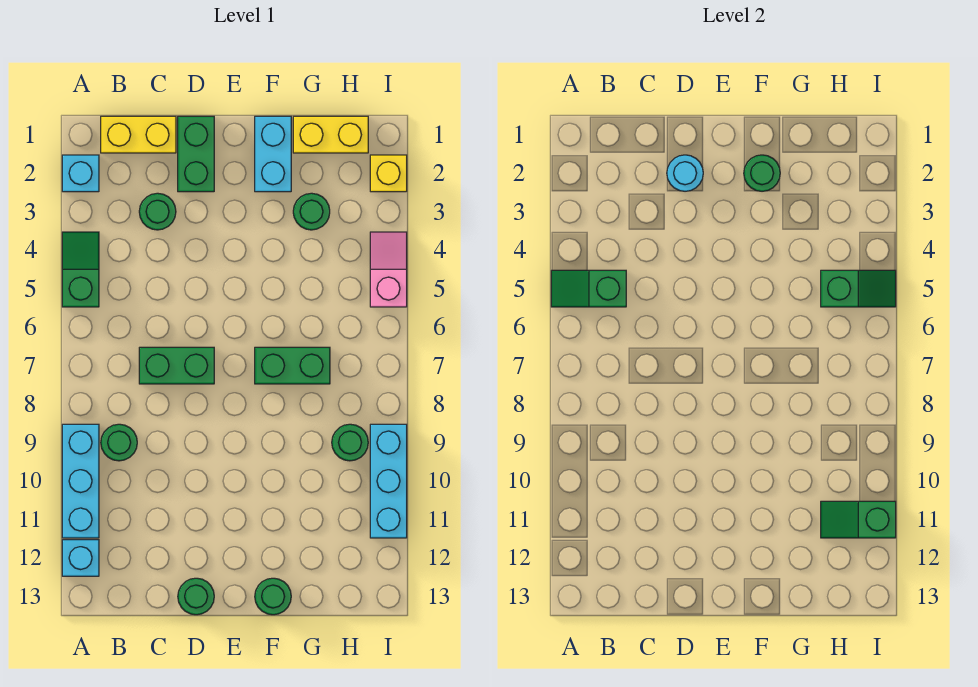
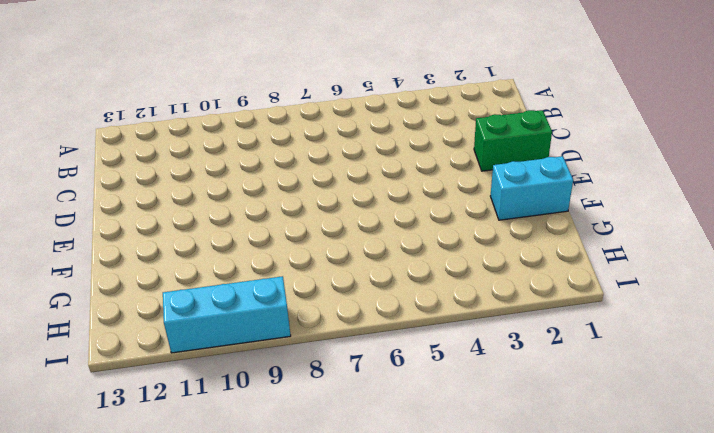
none -> cyan 1x1 brick [62,155,99,192]
none -> green 1x2 slope [62,232,99,307]
none -> cyan 1x3 brick [62,424,99,538]

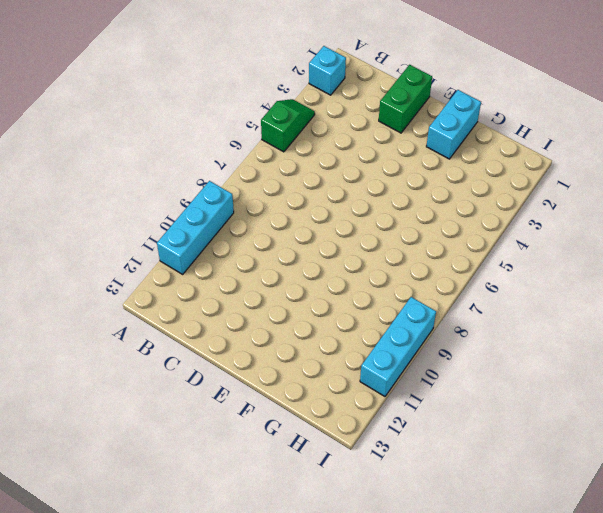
none -> cyan 1x1 brick [62,540,99,576]
none -> yellow 1x2 brick [101,116,176,153]
none -> green 1x1 round brick [101,424,137,461]

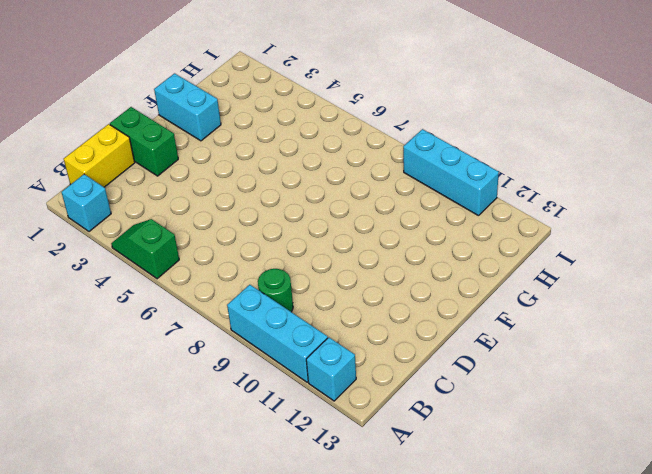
none -> green 1x1 round brick [139,193,176,230]
none -> green 1x2 brick [139,347,214,384]
none -> green 1x1 round brick [178,578,214,615]

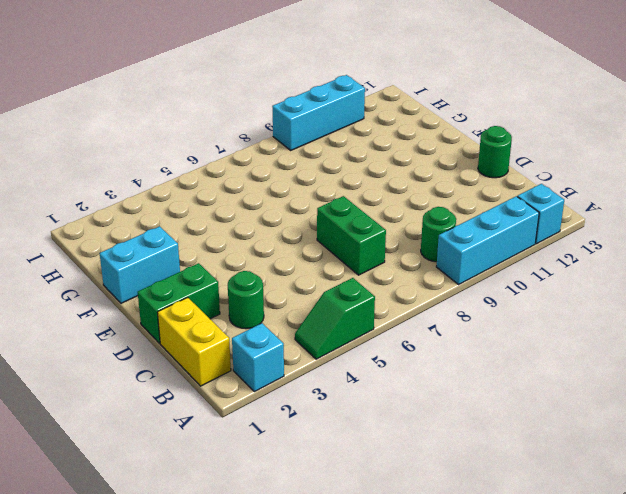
none -> green 1x2 brick [255,347,330,384]
none -> green 1x1 round brick [255,578,291,615]
none -> yellow 1x2 brick [293,116,368,153]

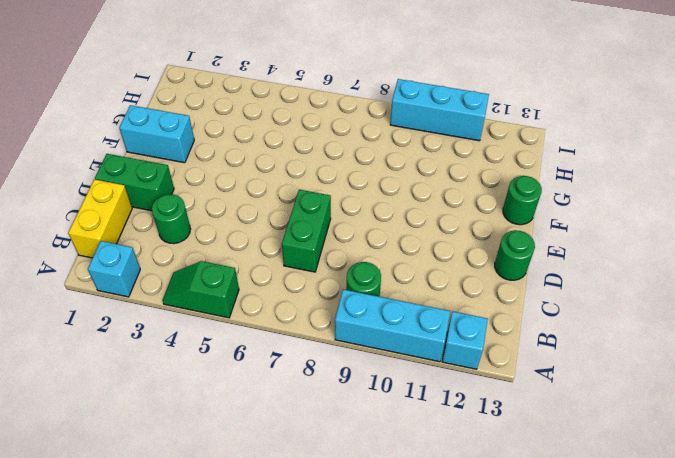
none -> green 1x2 brick [255,347,330,384]
none -> yellow 1x2 brick [293,116,368,153]
none -> green 1x1 round brick [293,193,330,230]

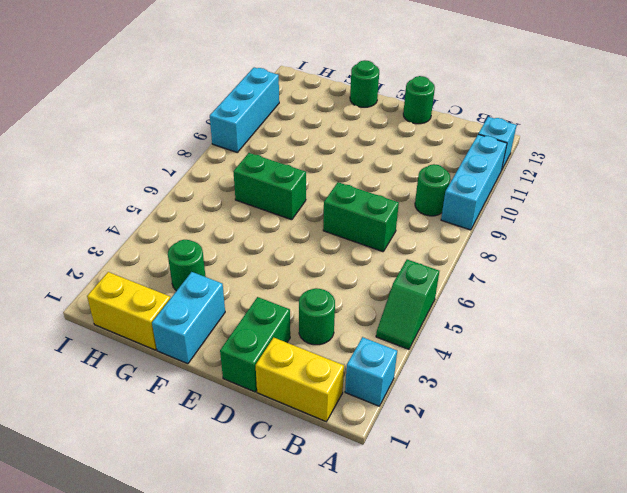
none -> green 1x1 round brick [332,424,368,461]
none -> yellow 1x1 brick [370,155,407,192]
none -> pink 1x2 slope [370,232,407,307]

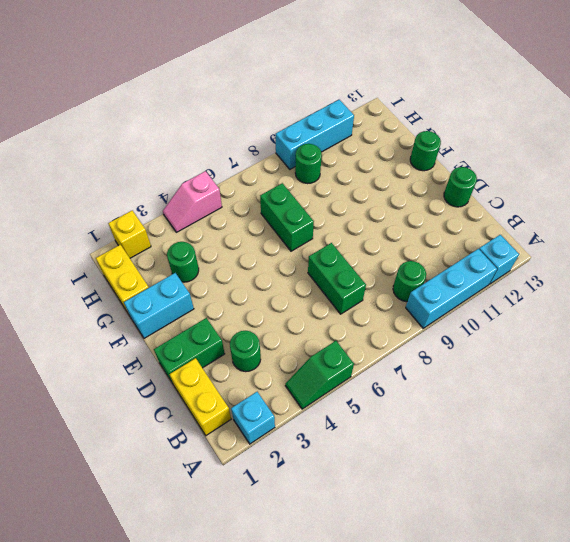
none -> green 1x2 slope [551,270,626,307]
none -> cyan 1x1 round brick [667,155,703,191]
none -> green 1x1 round brick [744,155,780,191]

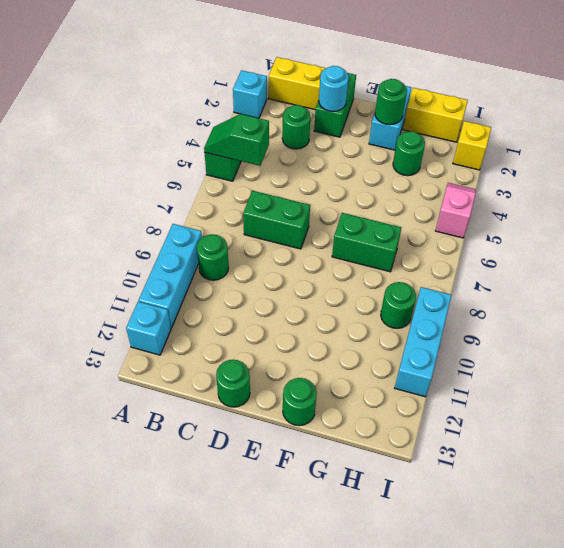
none -> green 1x2 slope [821,270,896,307]
none -> green 1x2 slope [821,501,896,538]

